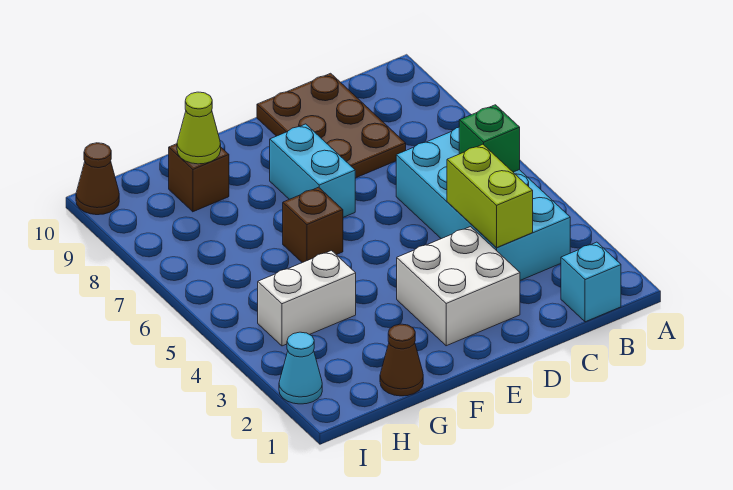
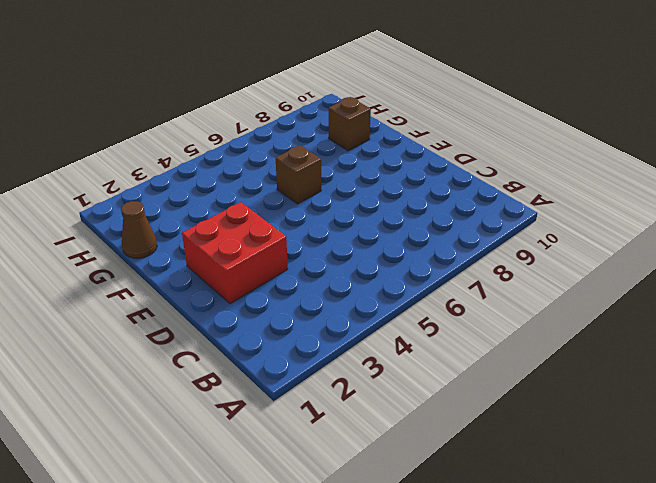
red 2x2 brick [182,202,288,304] -> white 2x2 brick [397,227,520,346]
none -> cyan 1x1 brick [561,242,621,322]
none -> cyan 2x4 brick [396,127,570,280]
none -> brown 2x3 plate [257,73,406,178]

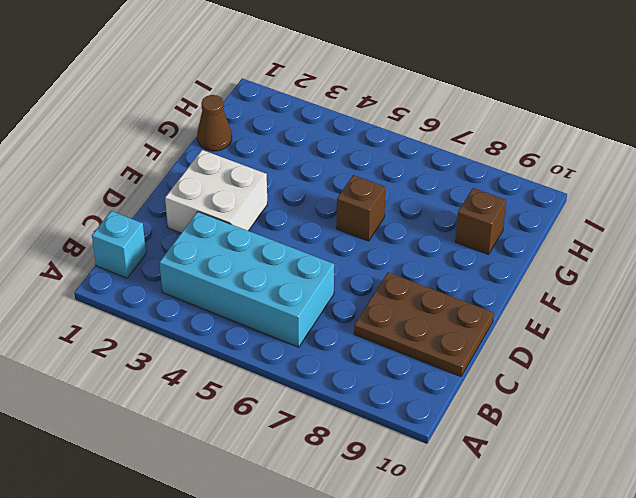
none -> cyan 1x2 brick [270,124,355,217]
none -> white 1x2 brick [258,251,356,346]
none -> cyan 1x1 cone [279,332,322,404]

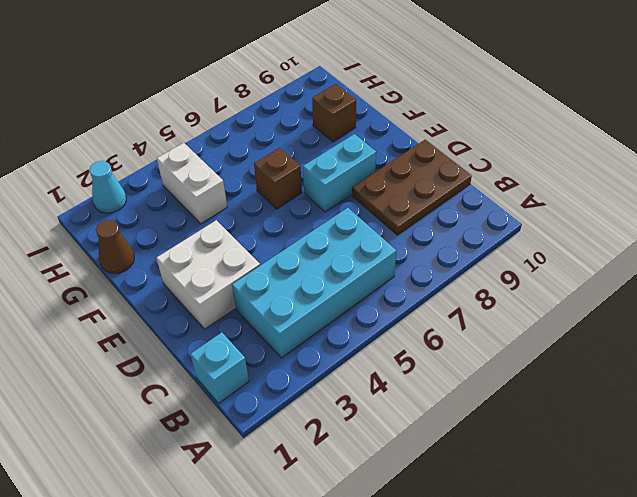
none -> brown 1x1 cone [76,143,119,215]
none -> green 1x1 brick [459,105,520,172]
none -> lime 1x2 brick [447,144,533,248]

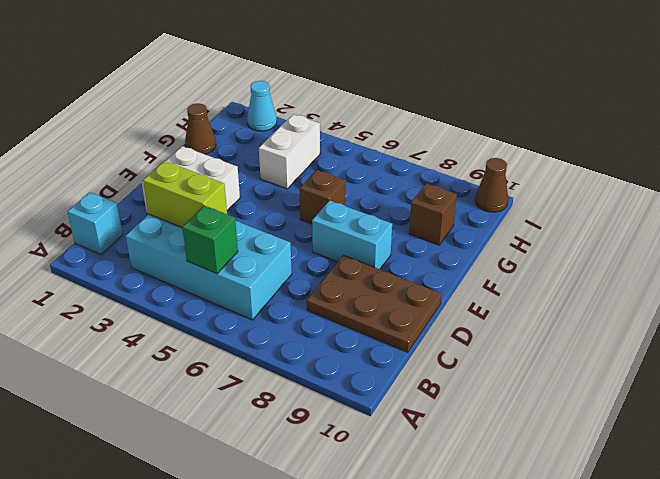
none -> lime 1x1 cone [177,92,221,164]

